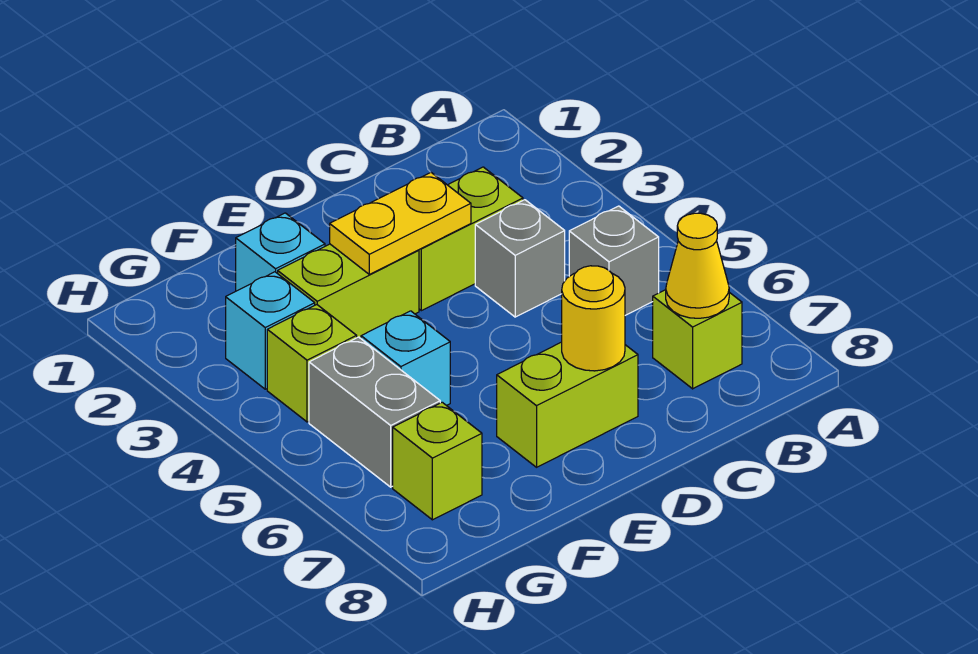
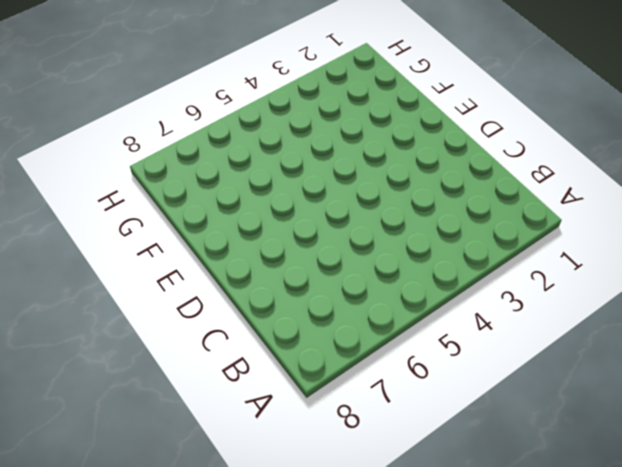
none -> grey 1x1 brick [569,206,659,315]
none -> lime 1x1 brick [653,290,742,389]
none -> lime 1x2 brick [419,167,523,311]

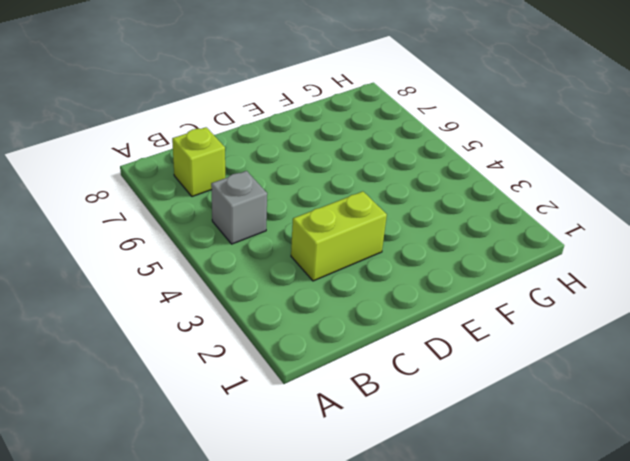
none -> grey 1x1 brick [475,200,565,317]
none -> lime 1x2 brick [497,342,638,467]
none -> lime 1x2 brick [278,244,419,338]

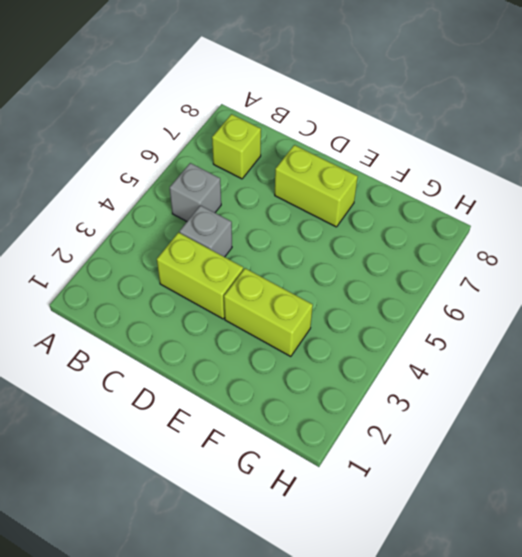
none -> cyan 1x1 brick [236,213,325,291]
none -> cyan 1x1 brick [361,311,450,406]
none -> cyan 1x1 brick [226,272,315,389]

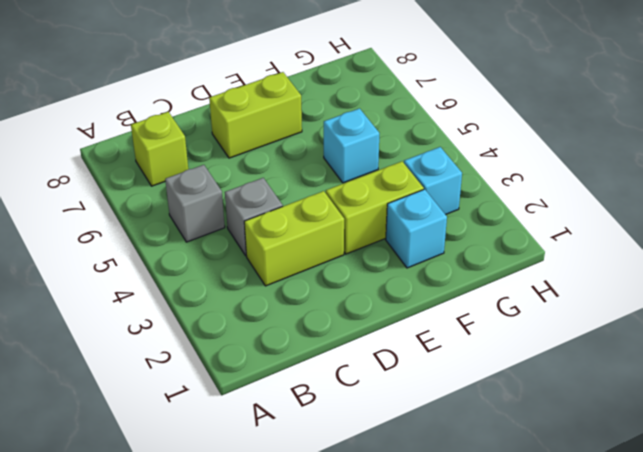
none -> lime 1x1 brick [267,305,357,422]
none -> grey 1x2 brick [309,337,440,487]
none -> lime 1x1 brick [393,402,482,520]

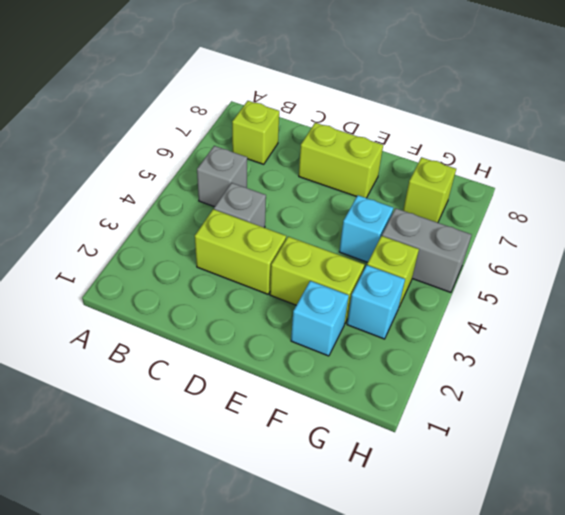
grey 1x2 brick [382,208,471,293] -> grey 1x2 brick turned to [309,337,440,487]
none -> yellow 1x1 cone [666,213,729,318]
none -> yellow 1x2 plate [330,172,471,274]
none -> yellow 1x1 round brick [562,266,625,371]

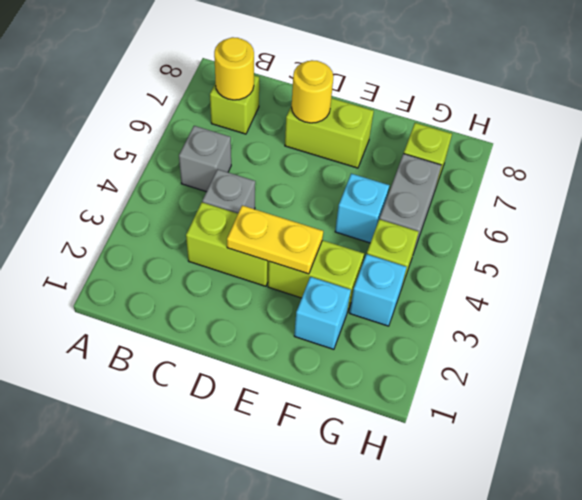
yellow 1x1 round brick [214,37,254,100] -> yellow 1x1 cone [666,213,729,318]

